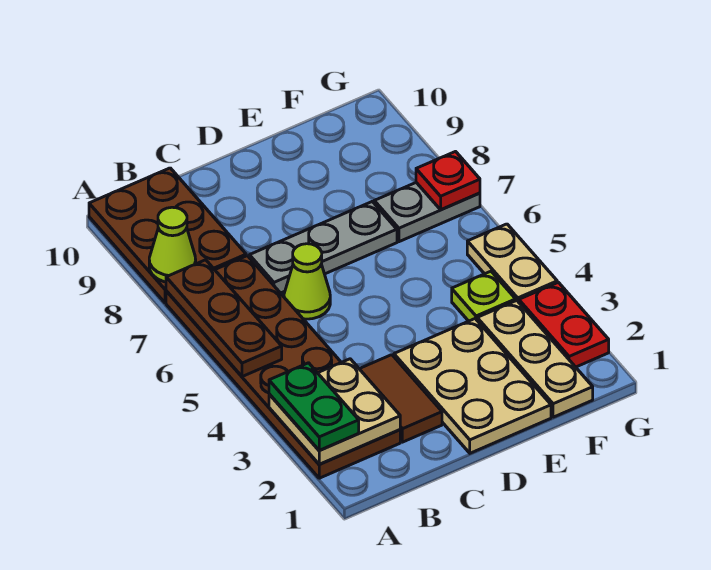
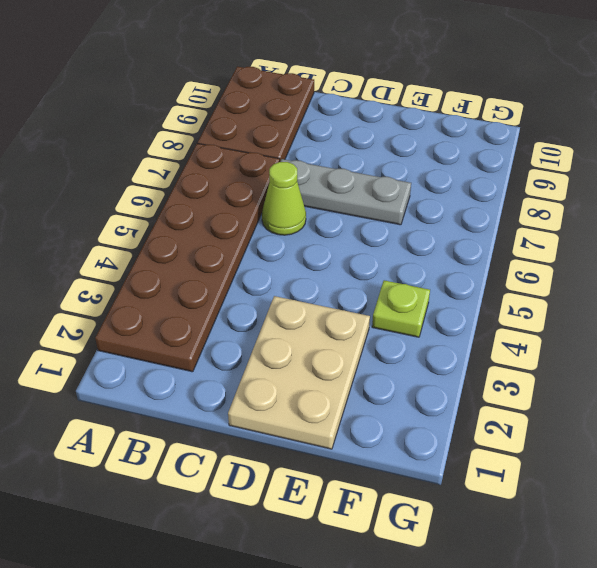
none -> brown 1x2 tile [360,355,442,442]
none -> tan 1x3 plate [477,301,593,417]
none -> grey 1x2 plate [374,183,480,242]

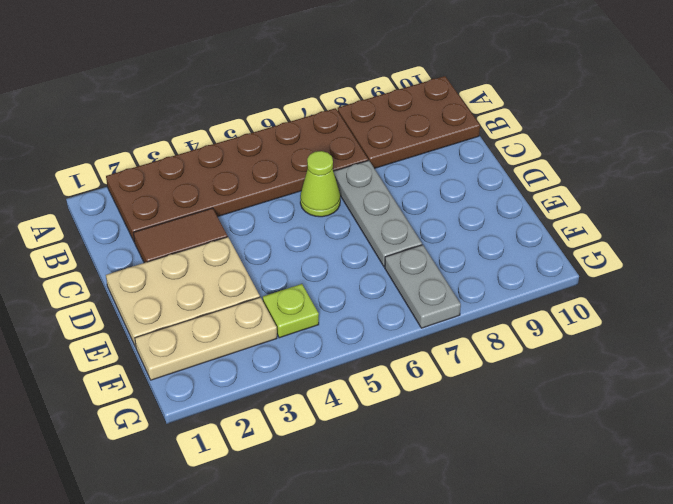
none -> red 1x2 plate [519,282,609,367]
none -> tan 1x2 plate [467,224,557,302]
none -> tan 2x2 plate [269,359,400,464]

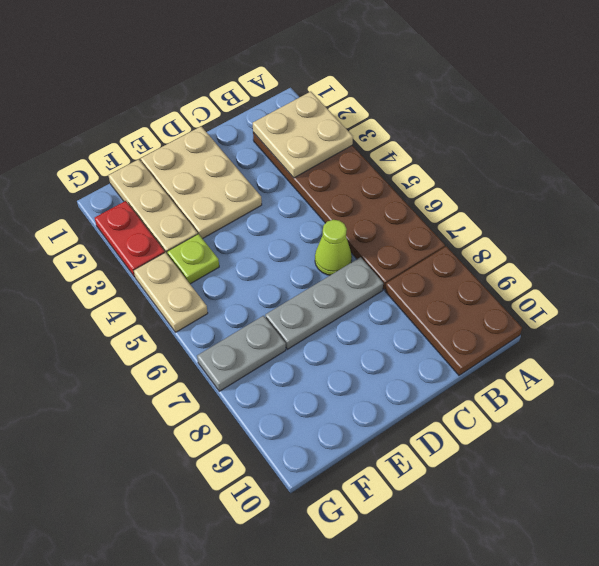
none -> brown 1x2 tile [360,355,442,442]
none -> brown 1x3 plate [166,260,282,377]
none -> lime 1x1 cone [149,207,196,282]

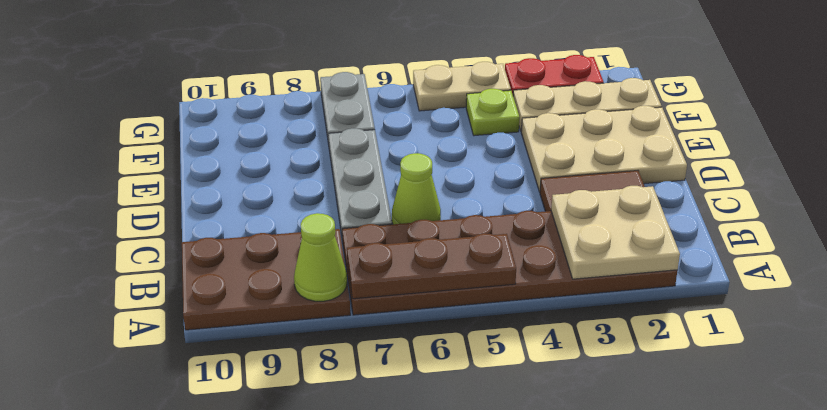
none -> red 1x1 plate [416,152,480,210]
none -> green 1x2 plate [269,363,359,450]

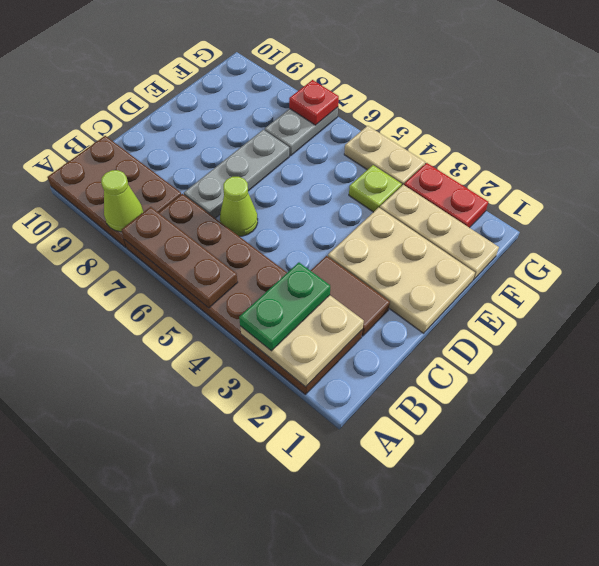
green 1x2 plate [239,263,330,351] -> green 1x2 plate turned to [269,363,359,450]

